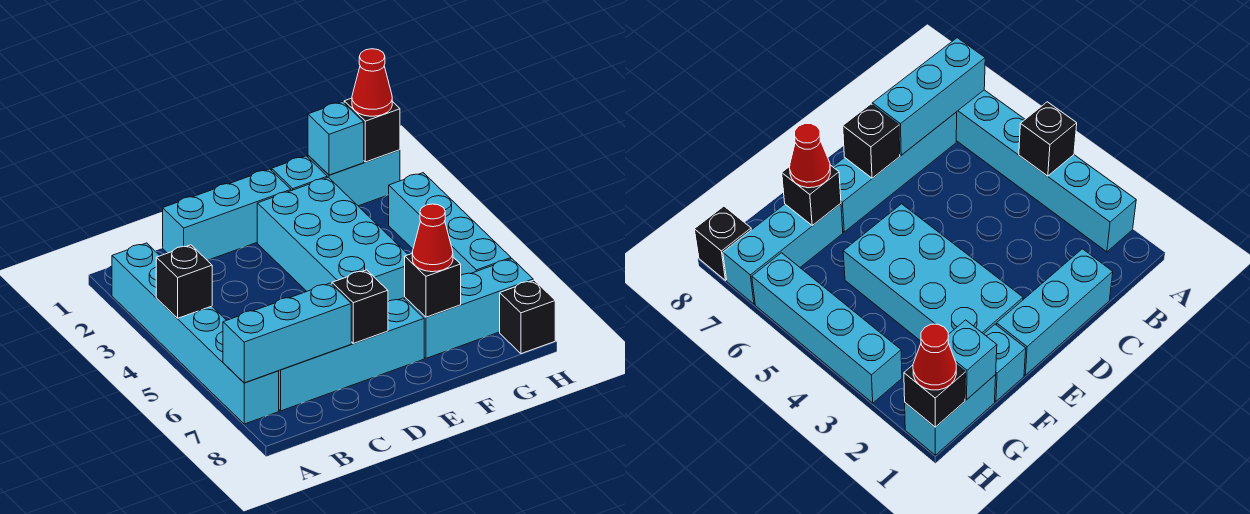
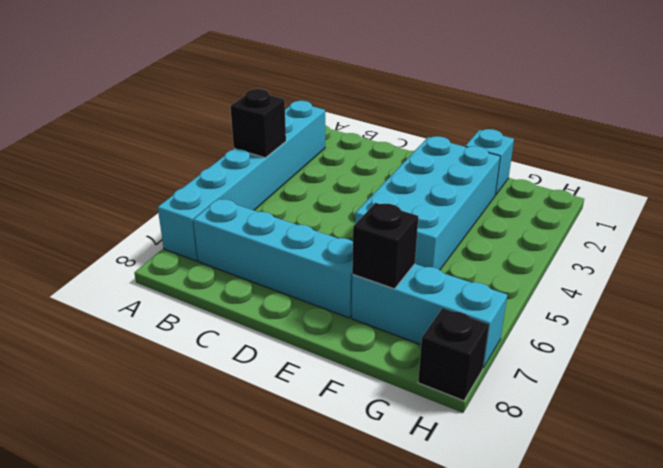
none -> cyan 1x3 brick [163,169,291,260]
none -> cyan 1x2 brick [308,150,400,206]
none -> cyan 1x4 brick [389,173,511,275]

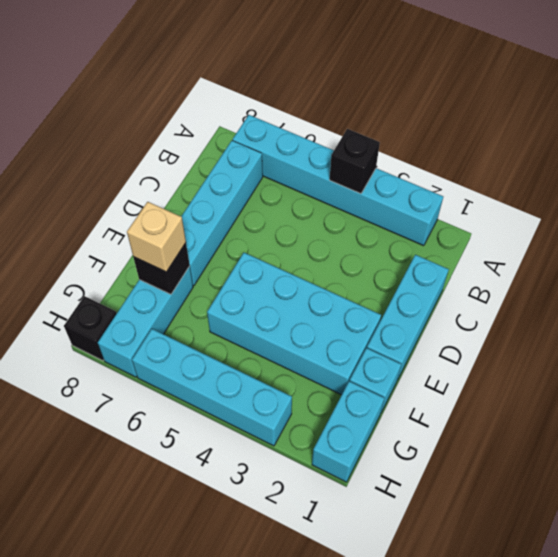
tan 1x1 brick [127,202,186,272] -> red 1x1 cone [412,204,453,272]
none -> cyan 1x3 brick [223,283,351,383]
none -> black 1x1 brick [332,270,388,344]
none -> cyan 1x1 brick [308,102,364,175]

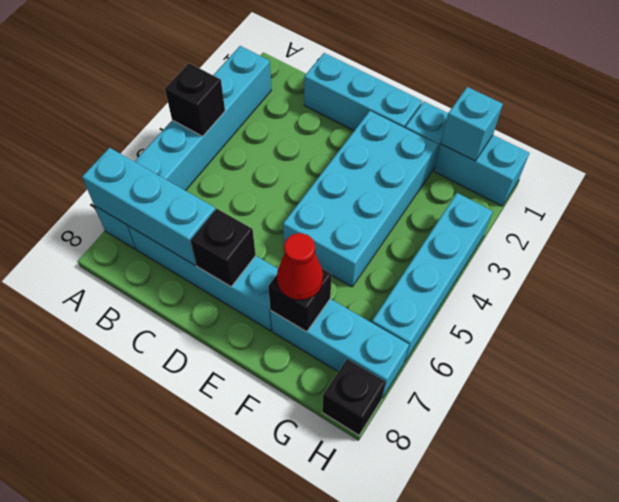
none -> black 1x1 brick [344,98,400,162]
none -> red 1x1 cone [352,49,392,116]

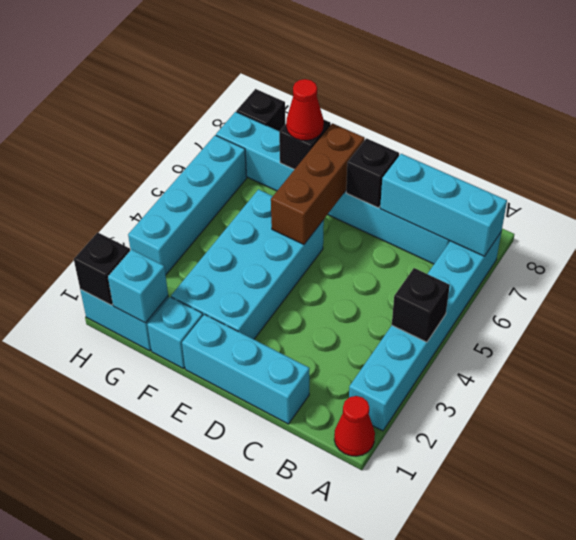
red 1x1 cone [334,396,375,456] -> red 1x1 cone moved to [352,49,392,116]
brown 1x3 brick [271,123,365,245] -> none

